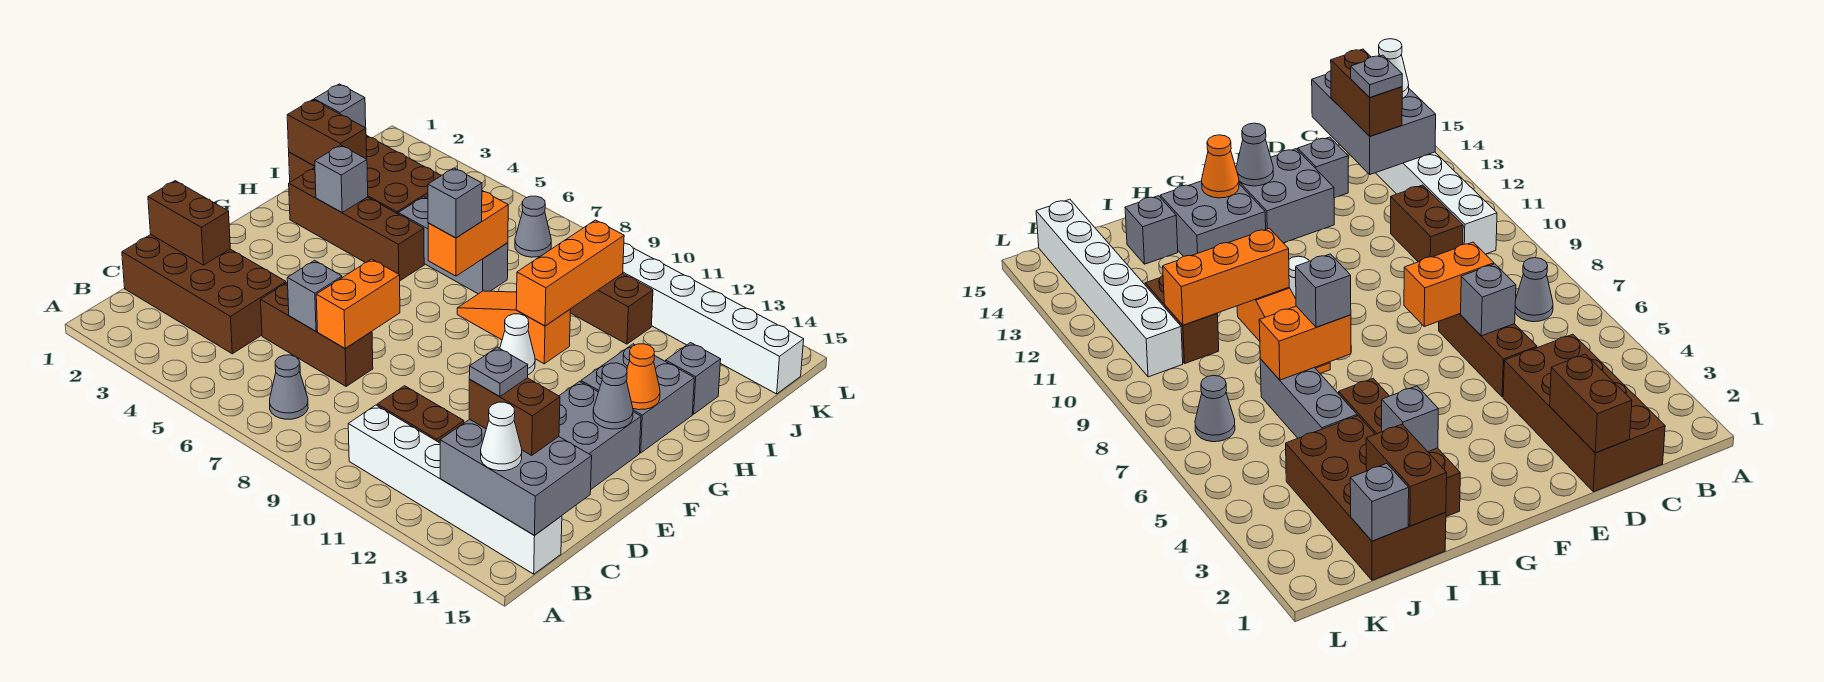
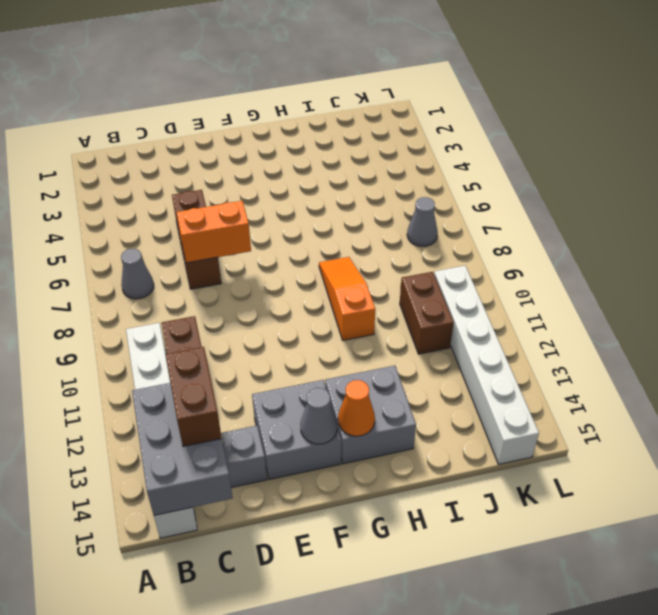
none -> brown 2x4 brick [122,235,286,354]
none -> white 1x1 cone [500,314,535,375]
none -> brown 1x4 brick [289,168,424,281]
none -> brown 2x4 brick [289,135,441,214]

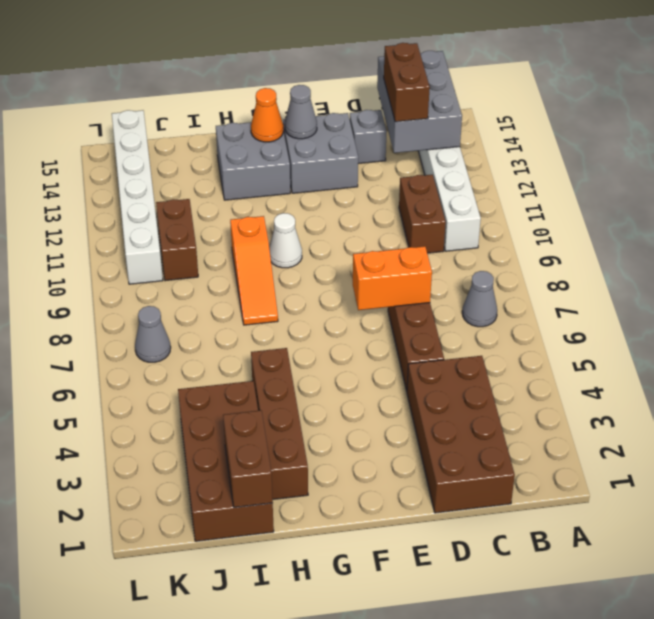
none -> grey 1x3 brick [398,197,508,294]
none -> grey 1x1 brick [666,343,721,414]
none -> brown 1x2 brick [148,181,230,265]
none -> grey 1x1 brick [287,260,342,331]

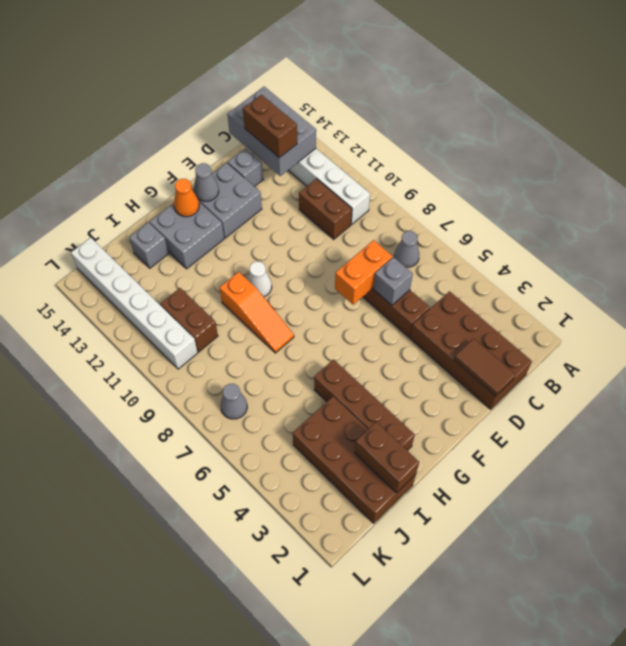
brown 1x2 tile [454,338,515,396] -> brown 1x2 brick [148,181,230,265]
none -> grey 1x3 brick [398,197,508,294]
none -> grey 1x1 brick [315,145,368,212]
none -> orange 1x2 brick [428,191,508,276]
none -> orange 1x3 brick [516,220,624,326]

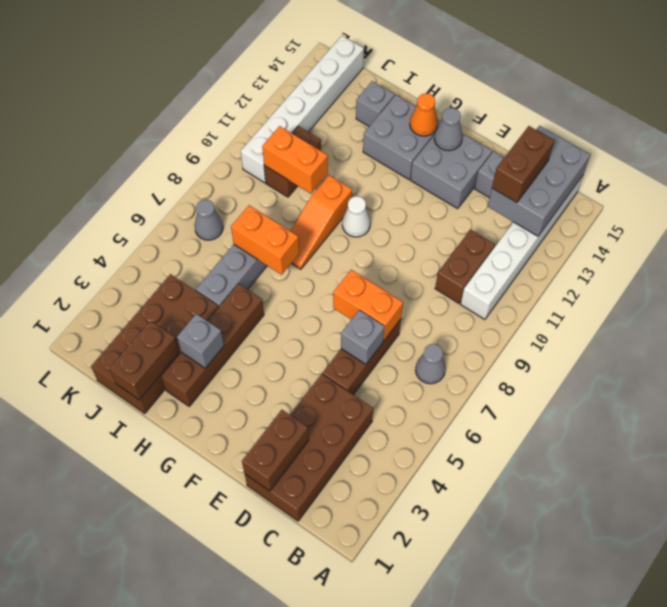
orange 1x2 brick [262,126,328,194] -> orange 1x3 brick [516,220,624,326]
none -> grey 1x1 brick [314,84,366,128]
none -> white 1x1 cone [481,402,522,471]
none -> grey 1x1 brick [428,168,482,238]
none -> grey 1x1 plate [469,347,528,396]

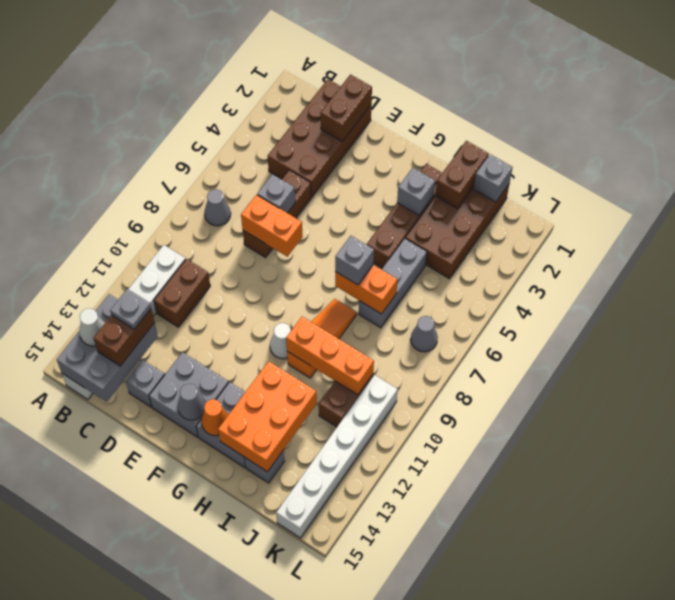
orange 2x3 brick [218,361,317,472] -> none

